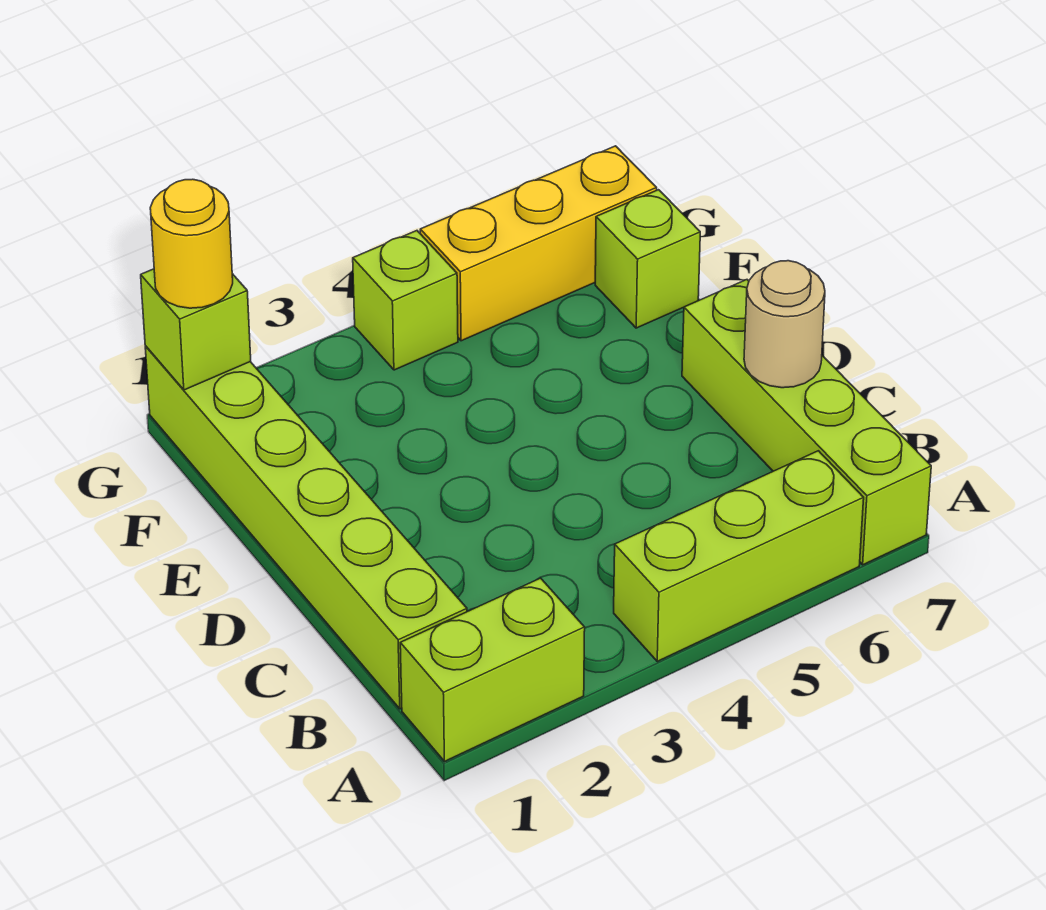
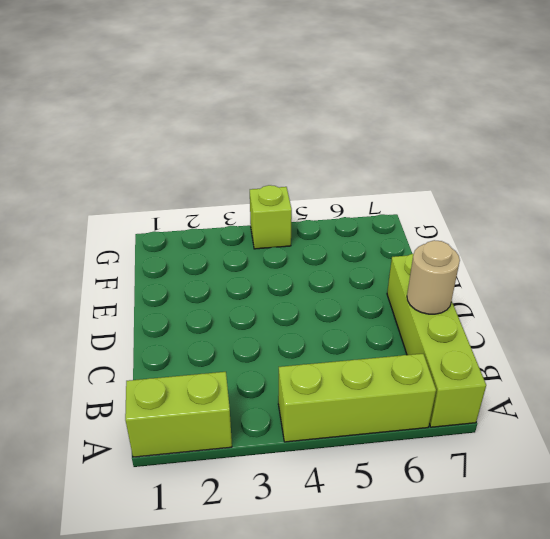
none -> lime 1x6 brick [145,346,467,709]
none -> lime 1x1 brick [595,190,700,328]

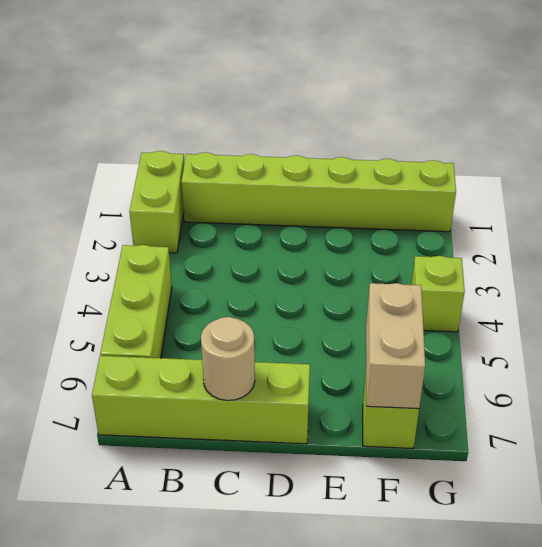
tan 1x2 brick [366,283,425,409] -> none
none -> yellow 1x3 brick [420,146,657,341]
none -> lime 1x1 brick [141,269,251,390]

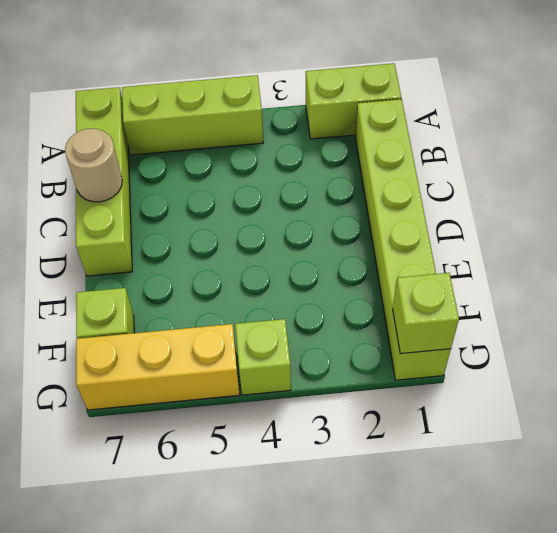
none -> yellow 1x1 round brick [150,179,233,308]

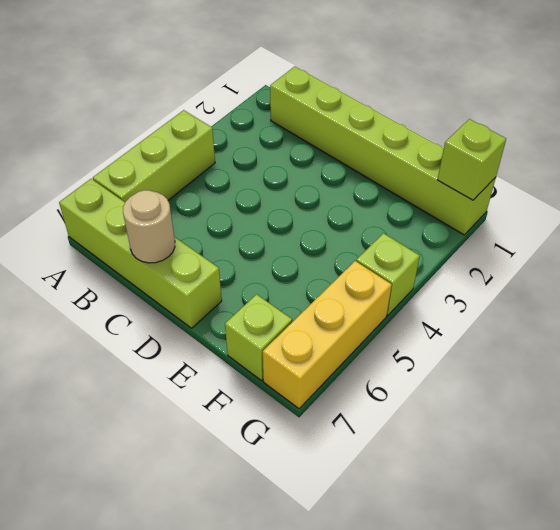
none -> lime 1x2 brick [400,578,585,761]
none -> yellow 1x1 round brick [150,179,233,308]

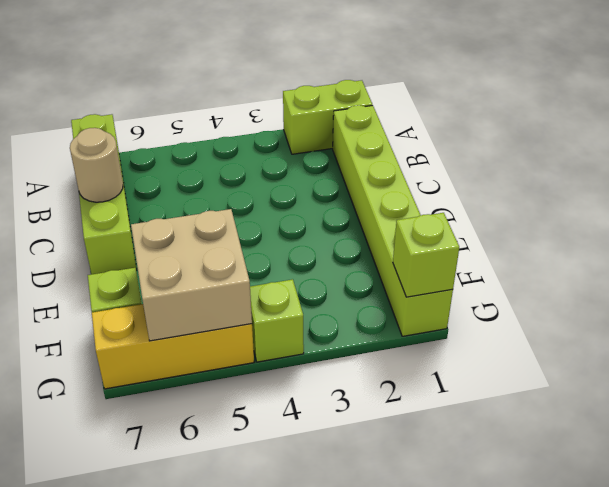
tan 2x2 brick [131,209,252,341] -> none
none -> lime 1x3 brick [614,451,864,661]
none -> yellow 1x1 round brick [150,179,233,308]

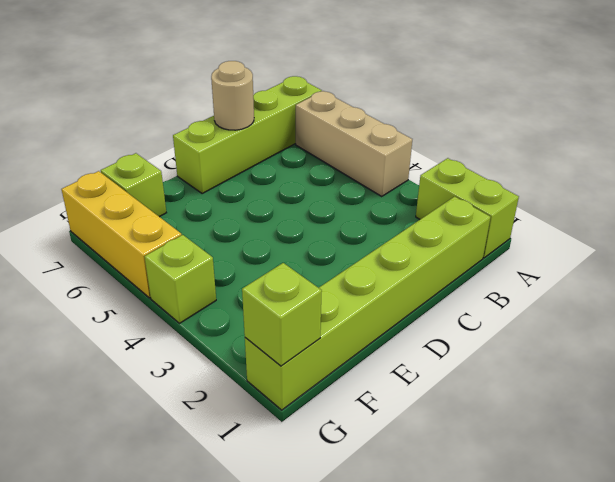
tan 1x3 brick [296,91,412,196] -> lime 1x3 brick [614,451,864,661]
none -> yellow 1x1 round brick [150,179,233,308]

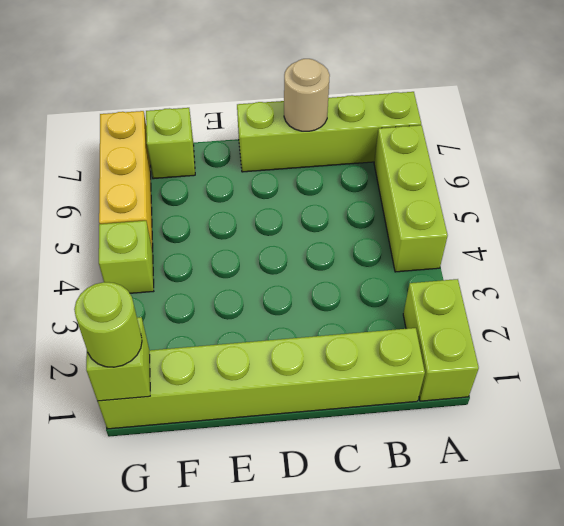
lime 1x1 round brick [74,282,142,367] -> yellow 1x1 round brick [150,179,233,308]

